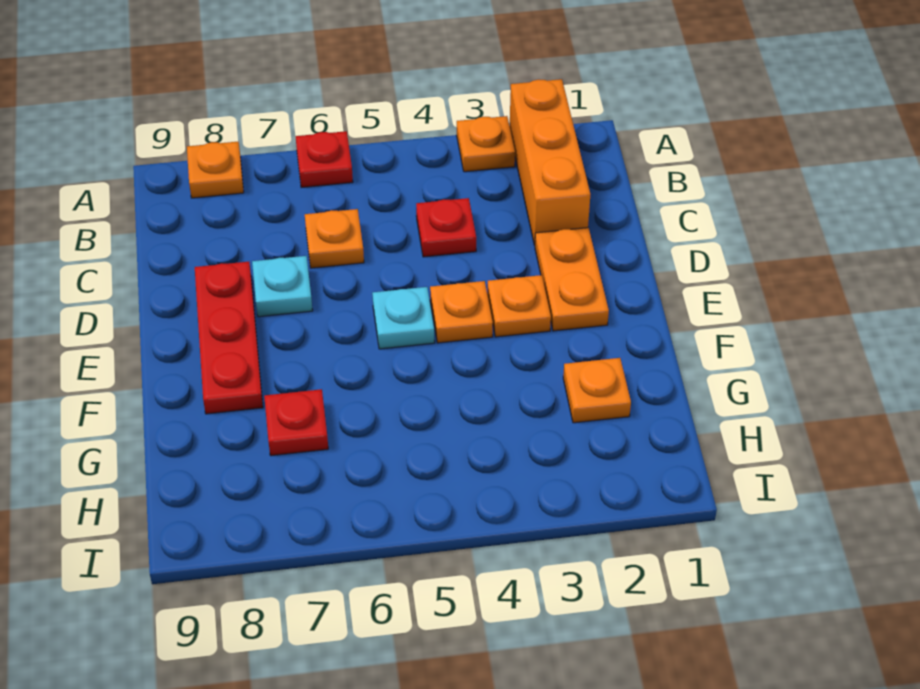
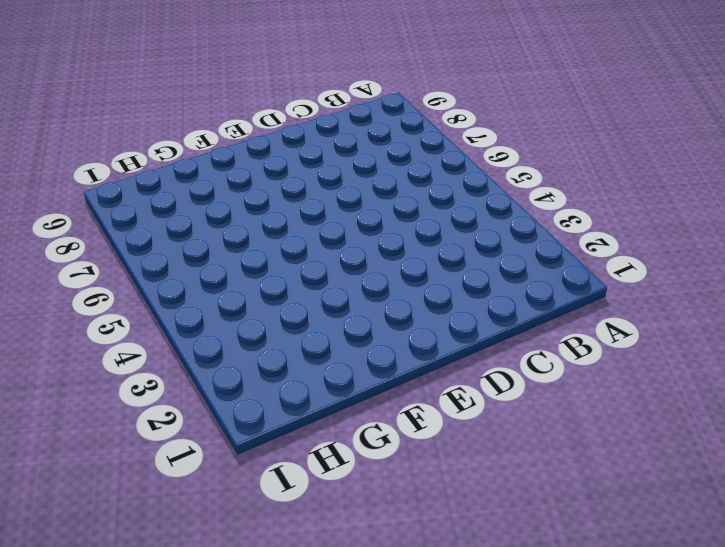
none -> orange 1x3 brick [510,79,591,245]
none -> orange 1x1 plate [457,116,515,172]
none -> red 1x1 plate [296,131,353,188]

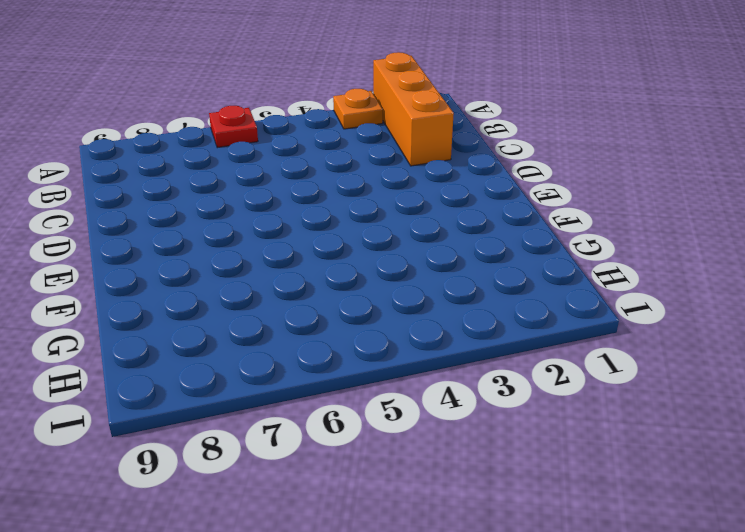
none -> orange 1x1 plate [187,142,244,198]
none -> red 1x1 plate [416,198,476,257]
none -> orange 1x1 plate [305,209,364,268]

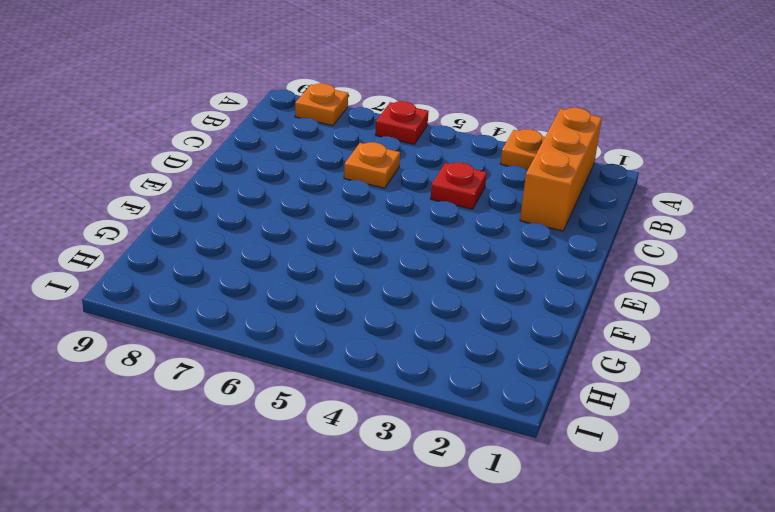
none -> orange 1x2 plate [535,228,609,331]
none -> cyan 1x1 plate [252,256,313,317]
none -> red 1x3 plate [195,262,263,414]

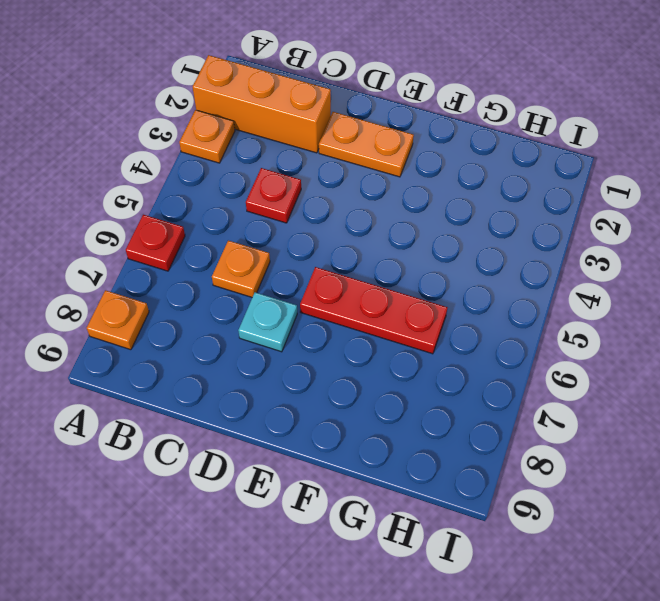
red 1x3 plate [300,267,448,354] -> red 1x3 plate moved to [195,262,263,414]
none -> orange 1x1 plate [487,275,551,337]
none -> orange 1x1 plate [430,281,493,343]
none -> cyan 1x1 plate [372,287,435,349]

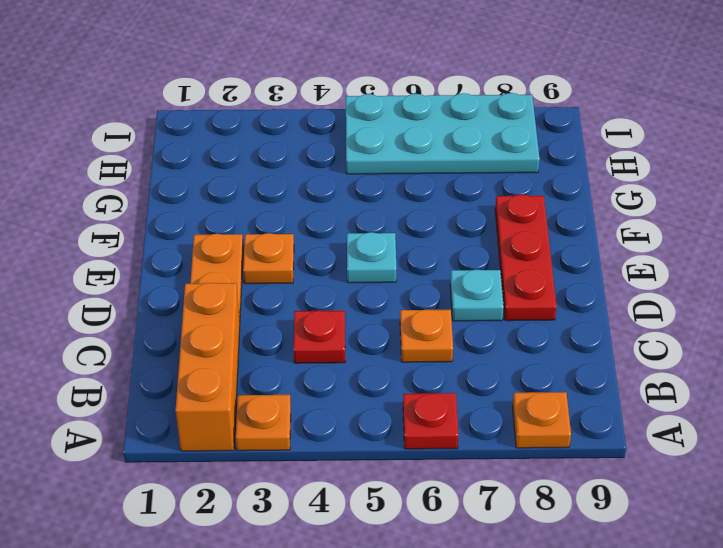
cyan 2x4 plate [346,93,540,174] -> none
none -> orange 1x1 plate [430,281,493,343]
none -> orange 1x1 plate [563,358,631,423]
none -> red 1x1 plate [264,389,328,456]

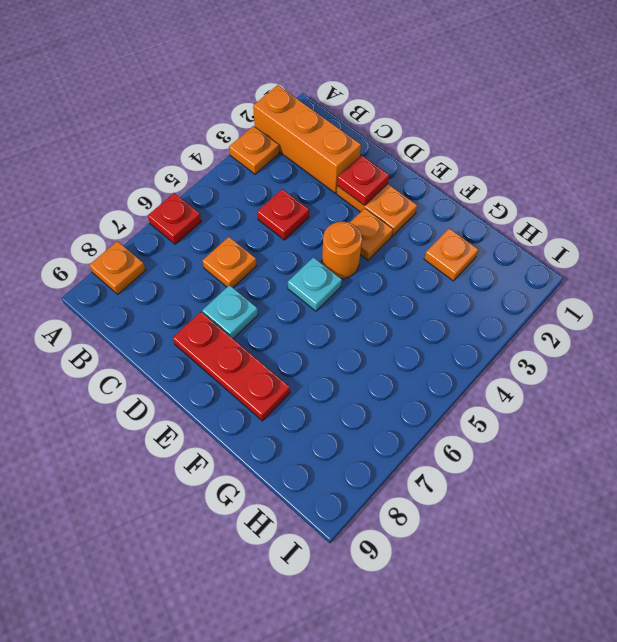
red 1x1 plate [337,155,389,206] -> red 1x1 plate moved to [264,389,328,456]
orange 1x1 round brick [322,222,362,279] -> orange 1x1 plate [430,281,493,343]

